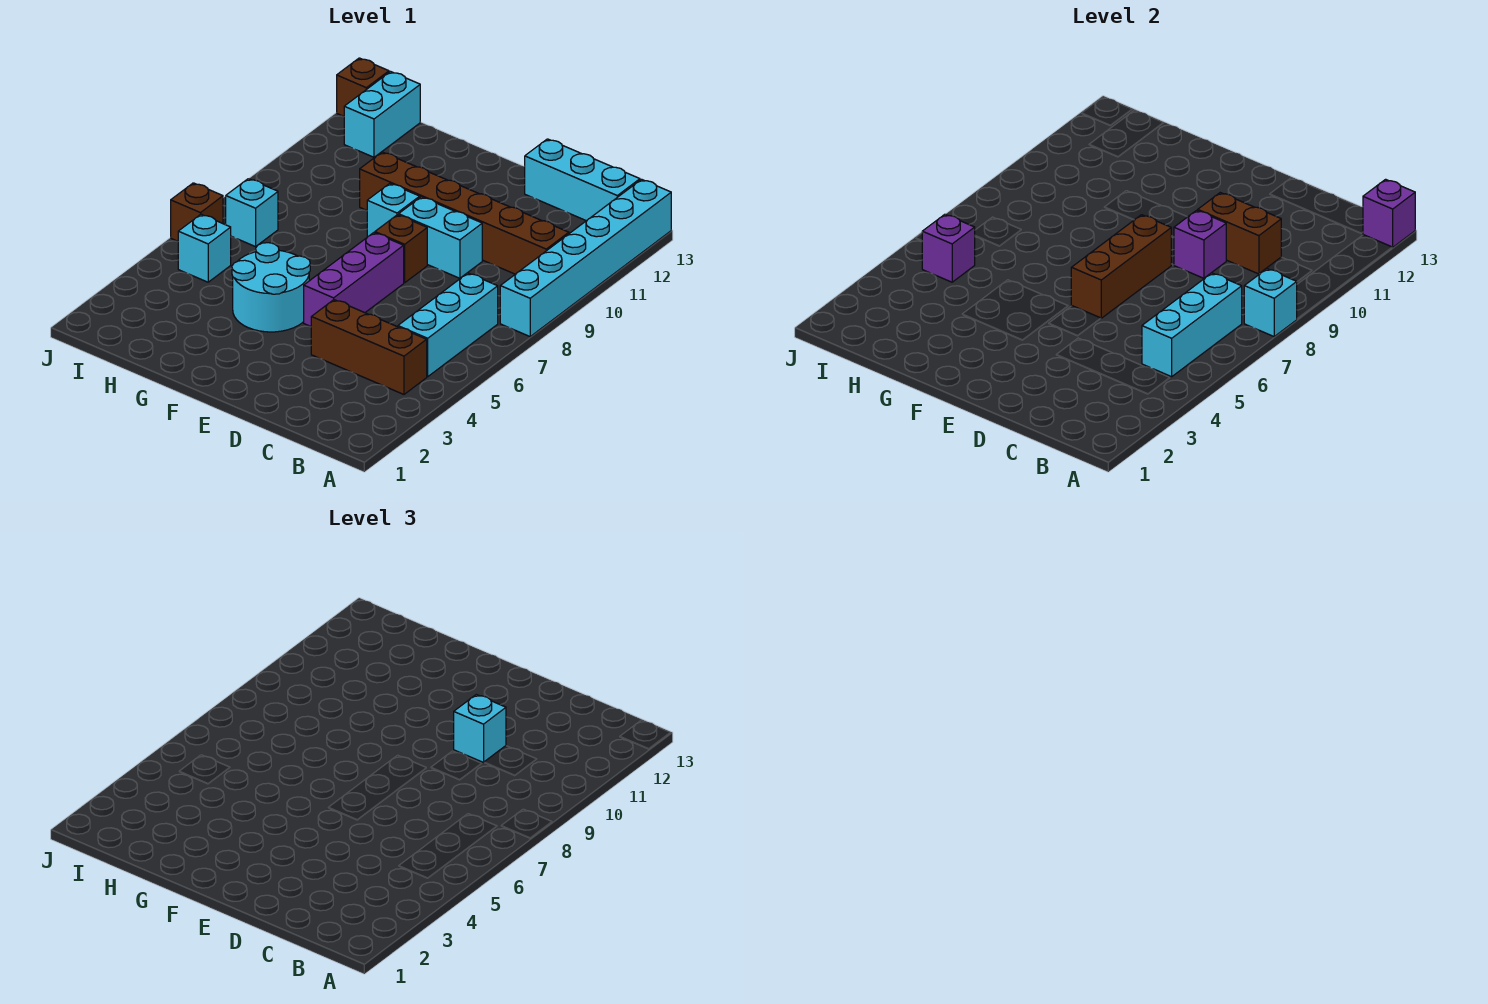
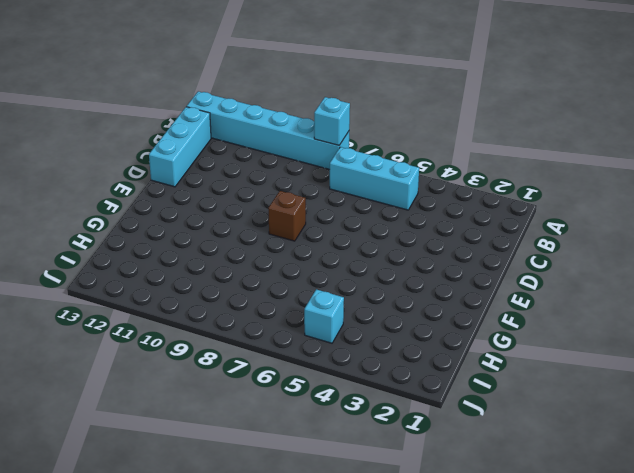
none -> brown 1x3 brick [311,300,427,394]
none -> brown 1x6 brick [360,152,569,274]
none -> cyan 1x2 brick [399,197,482,278]

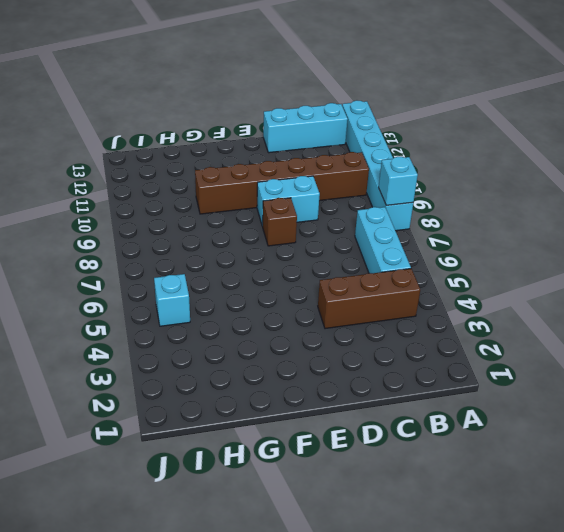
none -> purple 1x3 brick [304,233,404,326]
none -> cyan 2x2 round brick [232,243,310,332]
none -> cyan 1x1 brick [367,184,420,237]

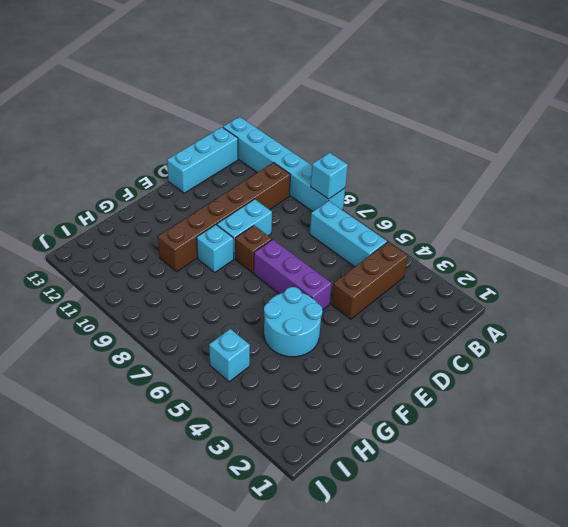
none -> cyan 1x1 brick [225,179,278,247]
none -> cyan 1x2 brick [344,72,420,157]
none -> brown 1x1 brick [171,183,223,241]

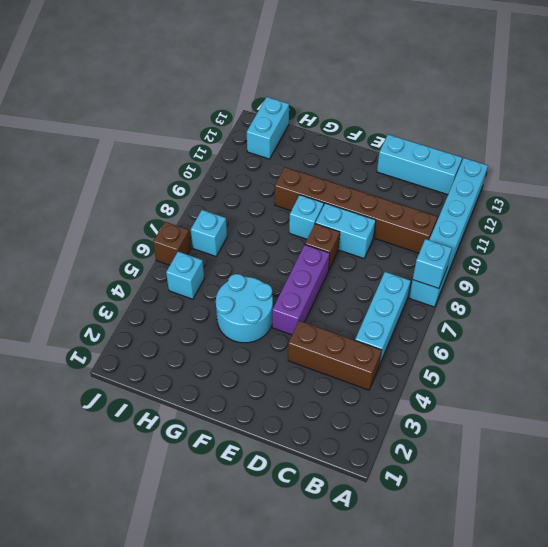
none -> brown 1x1 brick [337,58,389,116]
none -> purple 1x1 brick [1363,179,1415,247]
none -> cyan 1x3 brick [1142,273,1242,377]

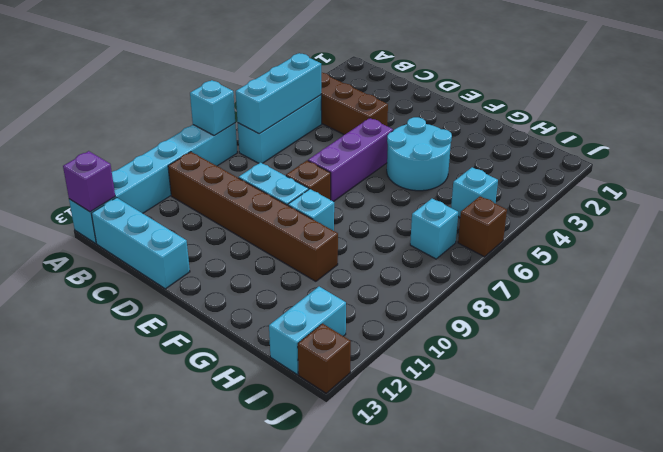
none -> brown 1x2 brick [1198,193,1281,274]
none -> purple 1x1 brick [1174,210,1226,278]
none -> brown 1x3 brick [1071,215,1171,318]

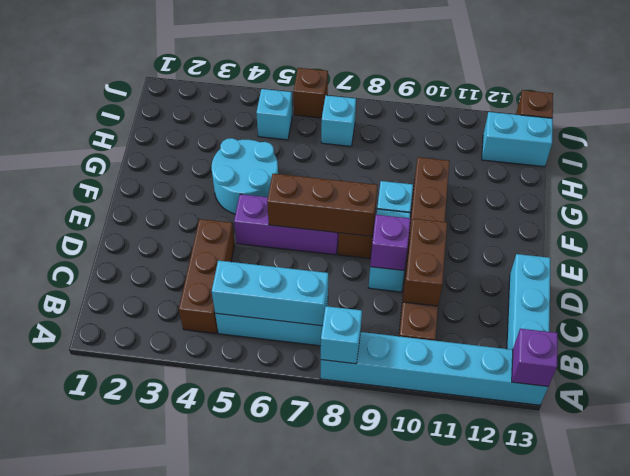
none -> purple 1x1 brick [922,214,975,282]
none -> cyan 1x1 brick [454,695,506,762]

